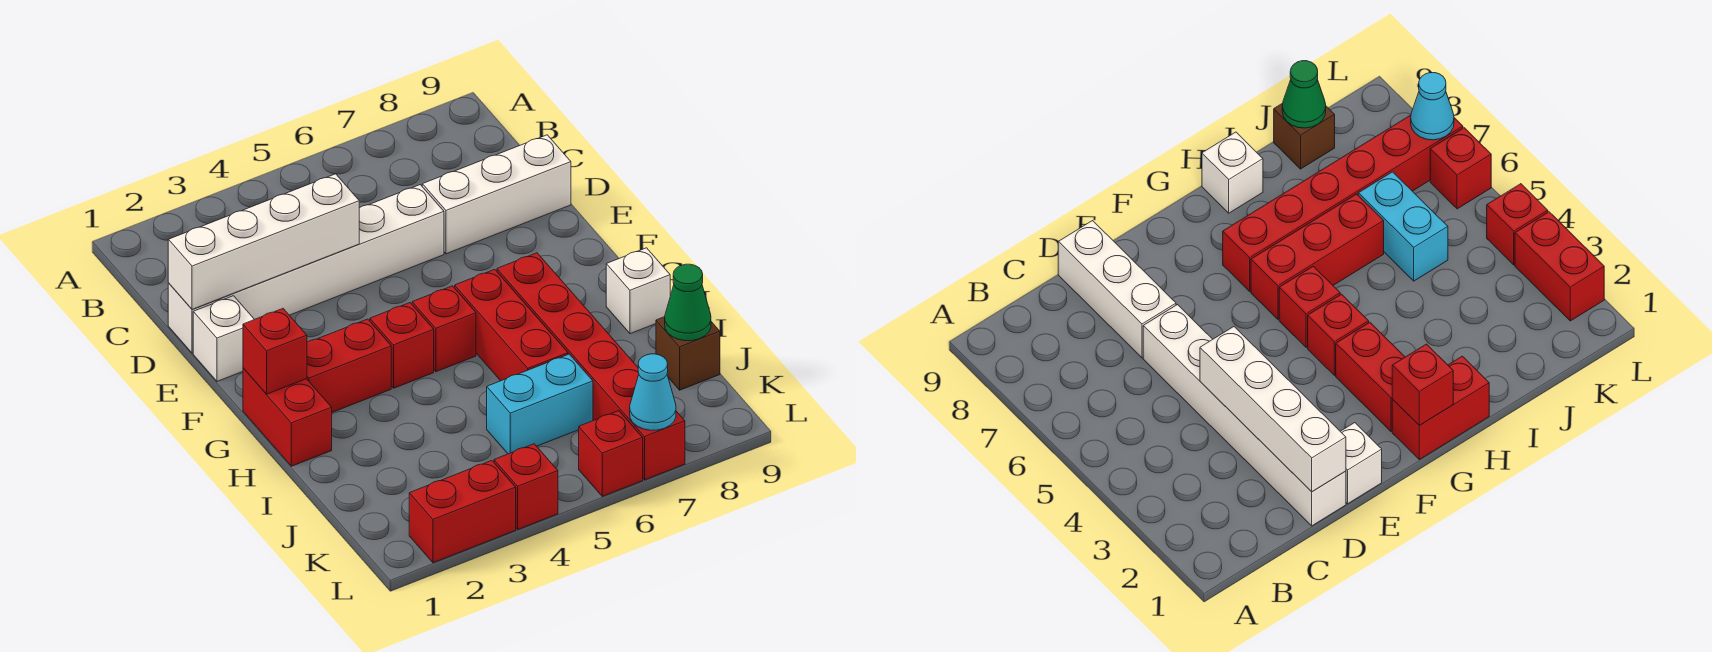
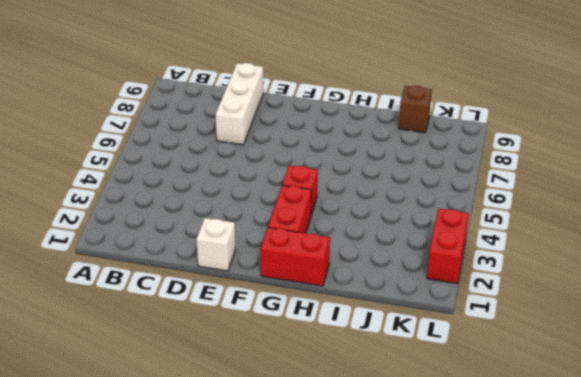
none -> white 1x6 brick [168,185,444,353]
none -> red 1x1 brick [412,286,476,372]
none -> red 1x3 brick [455,269,568,381]

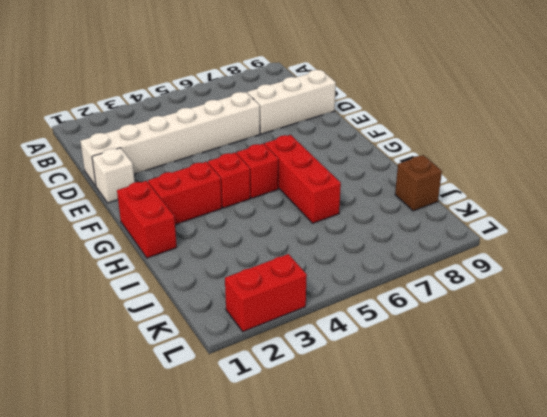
none -> red 1x6 brick [497,253,685,480]
none -> white 1x1 brick [606,248,670,334]
none -> cyan 1x2 brick [487,354,593,454]

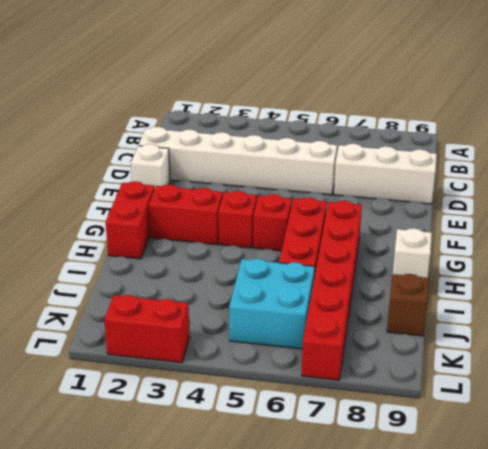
cyan 2x2 brick [229,259,315,349] -> cyan 1x2 brick [487,354,593,454]
none -> red 1x1 brick [494,444,558,529]
none -> red 1x1 brick [579,411,643,496]
none -> white 1x4 brick [168,174,359,309]

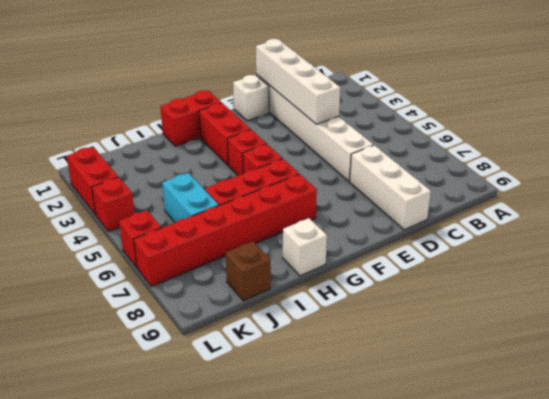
none -> red 1x1 brick [243,309,307,394]
none -> green 1x1 cone [665,264,711,341]
none -> cyan 1x1 cone [630,354,676,430]

